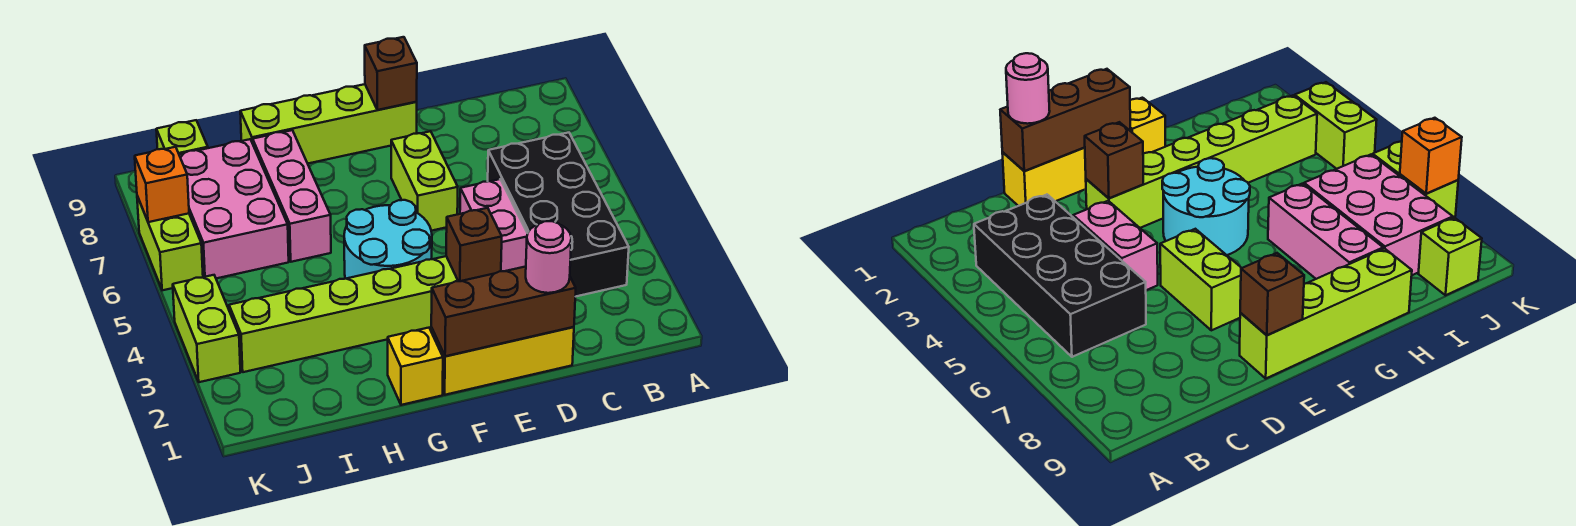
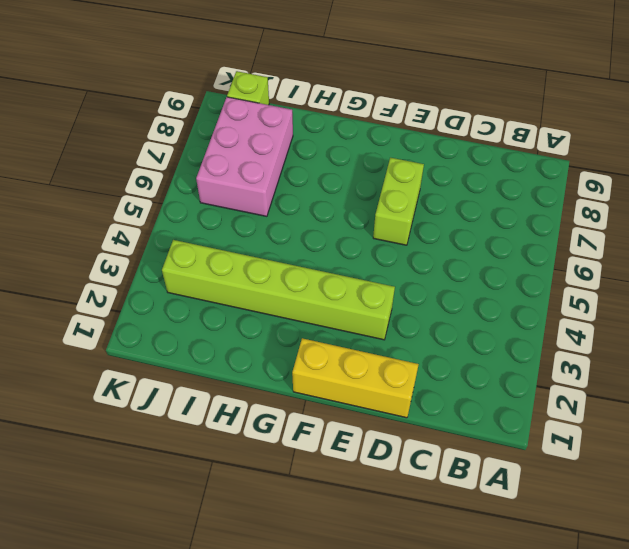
none -> black 2x4 brick [488,133,629,297]
none -> pink 1x2 brick [460,179,528,271]
none -> lime 1x4 brick [240,84,417,163]

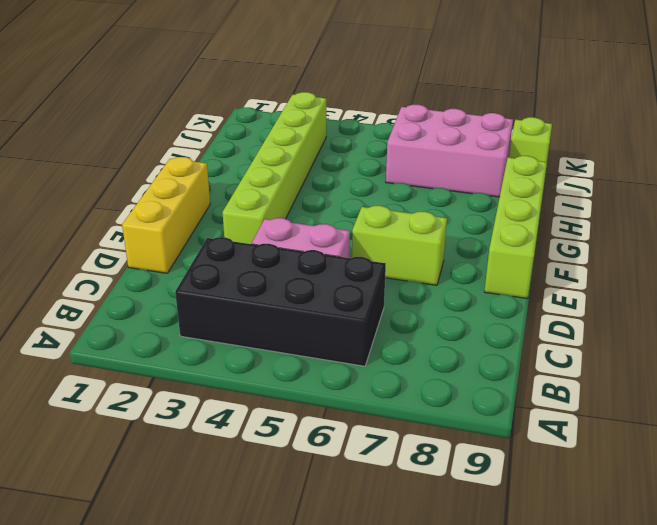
none -> cyan 2x2 round brick [344,200,432,279]
none -> yellow 1x1 brick [388,328,443,405]
none -> pink 1x3 brick [253,130,331,262]

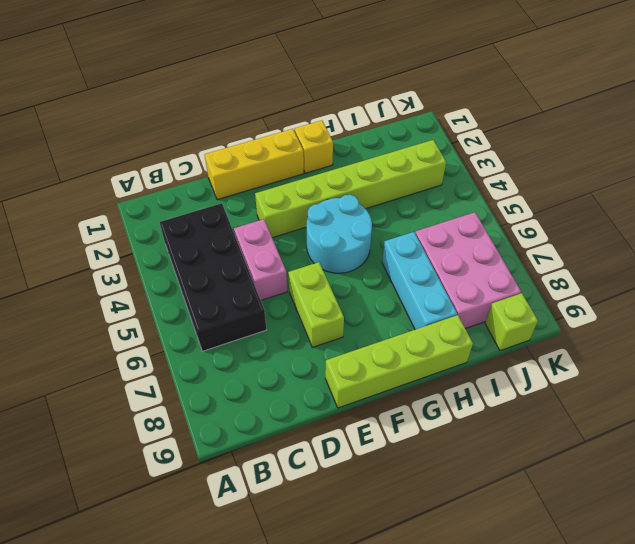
cyan 1x3 brick [382,232,457,330] -> pink 1x3 brick [253,130,331,262]
none -> lime 1x2 brick [173,275,240,382]
none -> lime 1x2 brick [137,196,203,290]
none -> brown 1x3 brick [431,267,576,356]

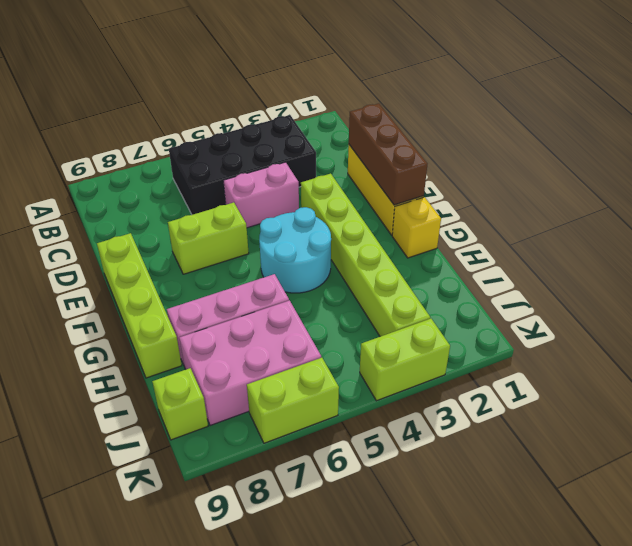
none -> brown 1x1 brick [446,208,502,281]
none -> brown 1x1 brick [365,37,417,110]
none -> orange 1x1 brick [135,147,189,222]

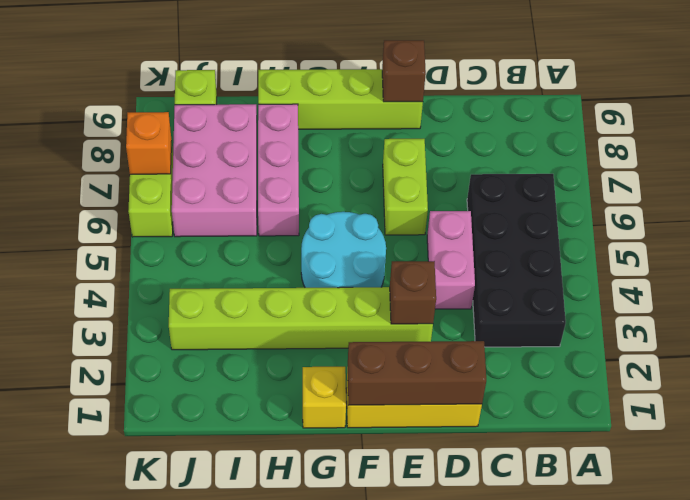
none -> lime 1x2 brick [173,275,240,382]
none -> pink 1x1 round brick [526,221,571,293]

